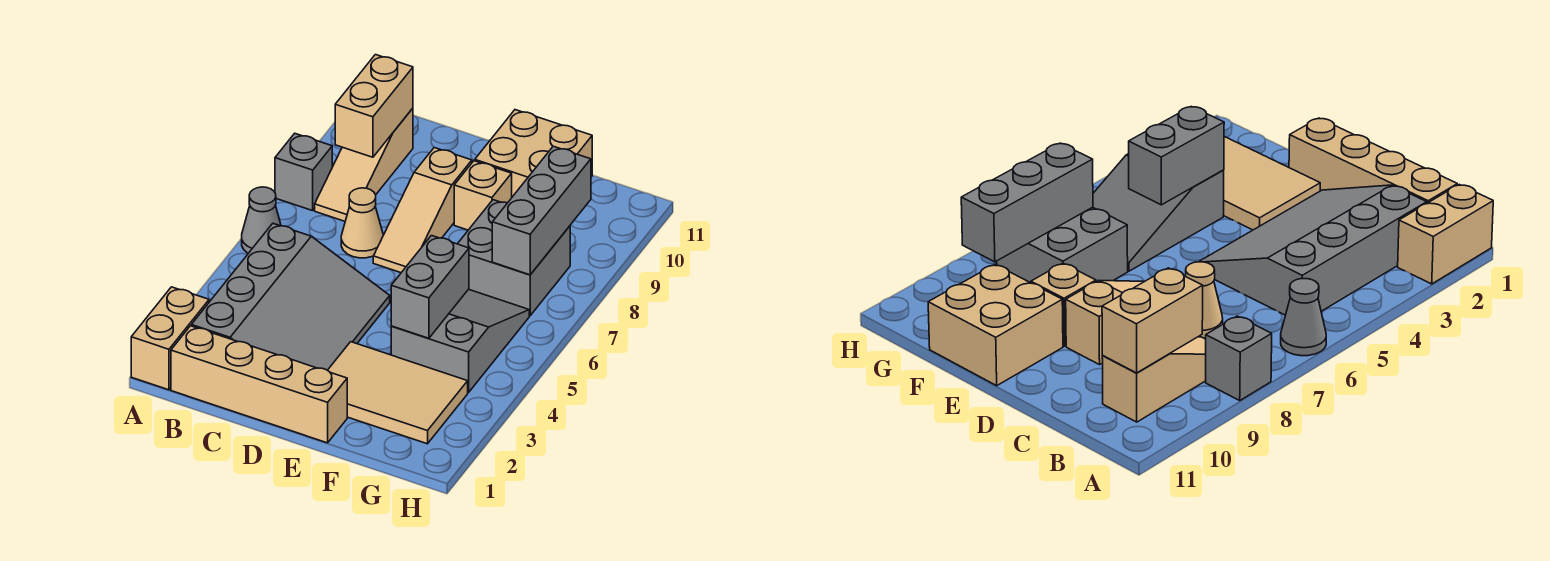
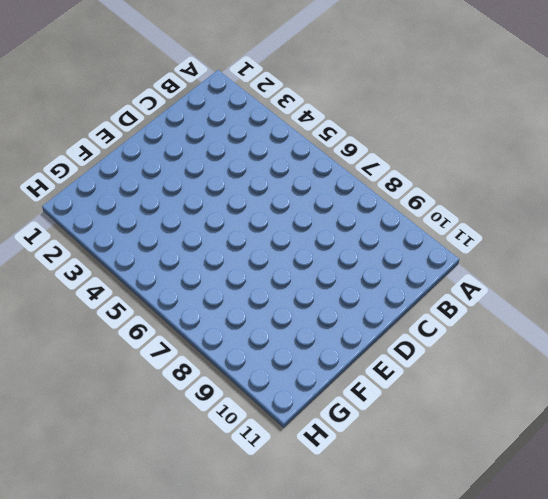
none -> tan 1x2 brick [131,287,209,390]
none -> grey 1x1 cone [242,187,281,253]
none -> grey 1x1 brick [275,133,332,211]

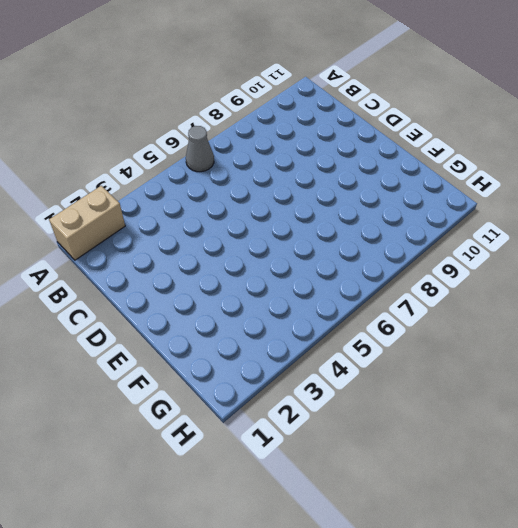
none -> grey 1x1 brick [275,133,332,211]
none -> tan 1x4 brick [171,326,347,443]
none -> grey 3x4 slope [191,224,390,370]

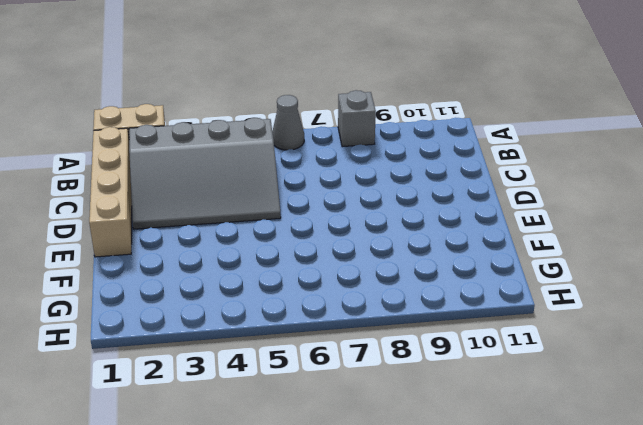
none -> tan 1x3 slope [315,108,413,221]
none -> tan 1x1 cone [341,188,383,258]
none -> tan 1x3 slope [373,148,472,273]

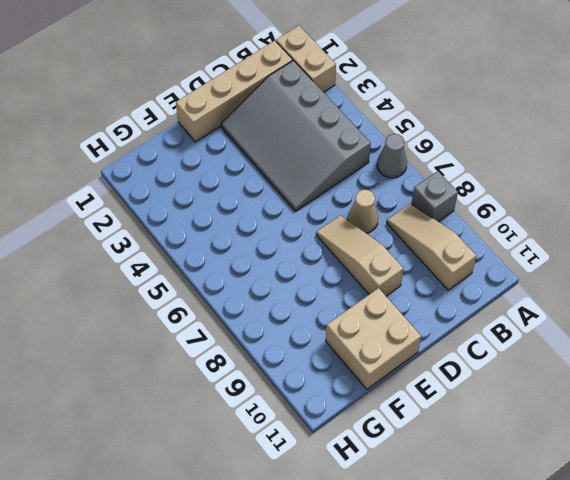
none -> tan 2x3 tile [328,342,468,444]
none -> tan 1x1 brick [454,161,512,230]
none -> grey 2x3 slope [391,289,529,393]

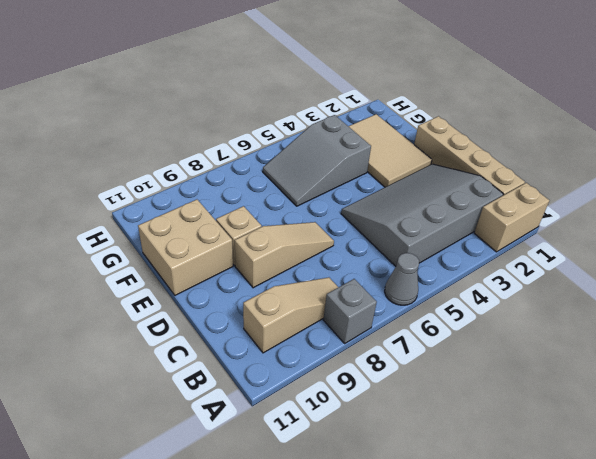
none -> tan 1x1 cone [341,188,383,258]
none -> grey 2x2 brick [458,200,570,316]
none -> tan 1x2 brick [335,55,413,157]

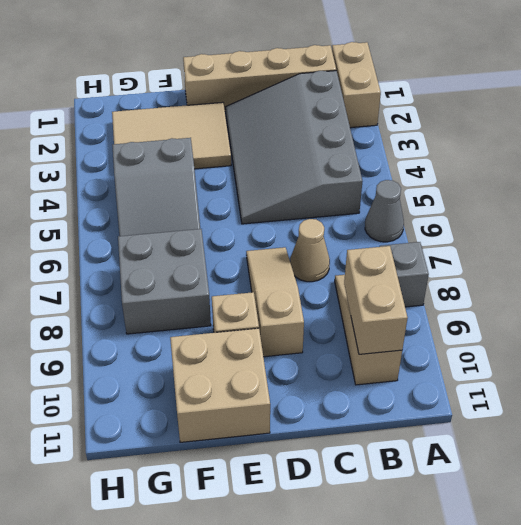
none -> grey 1x2 brick [391,236,469,338]
none -> grey 1x3 brick [492,146,591,275]

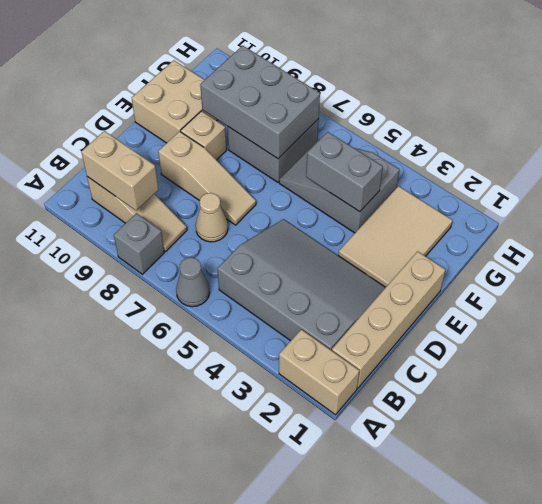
grey 2x3 brick [200,46,320,159] -> grey 1x3 brick [492,146,591,275]

